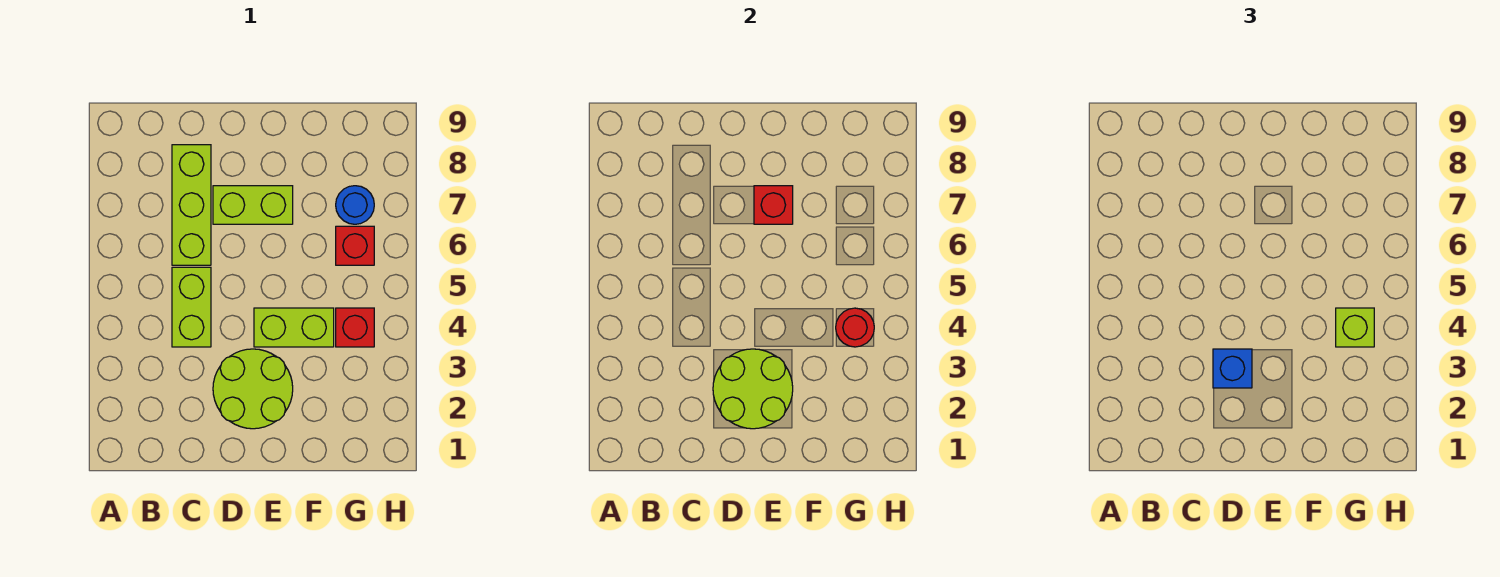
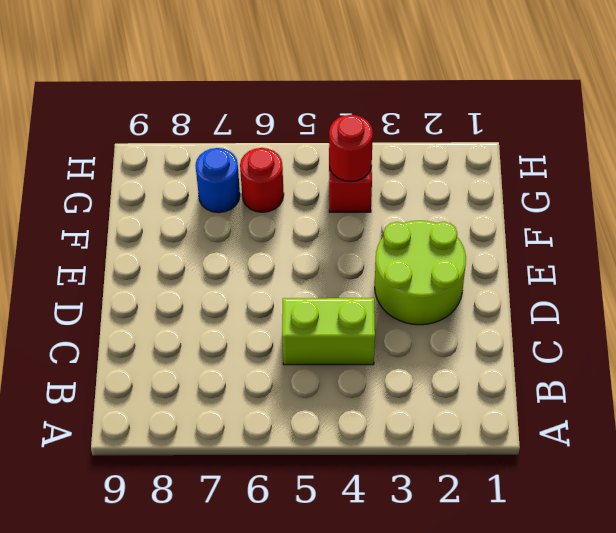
red 1x1 round brick [240,148,284,212] -> red 1x1 brick [336,226,374,265]
none -> lime 1x3 brick [172,145,211,265]
none -> lime 1x2 brick [213,186,293,224]
none -> lime 1x2 brick [254,308,334,347]

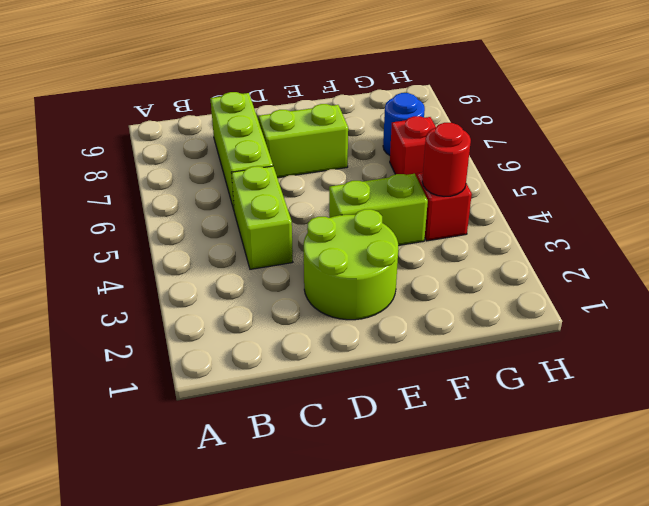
none -> lime 2x2 round brick [713,349,793,429]
none -> red 1x1 brick [754,186,793,224]
none -> blue 1x1 brick [1213,349,1252,388]

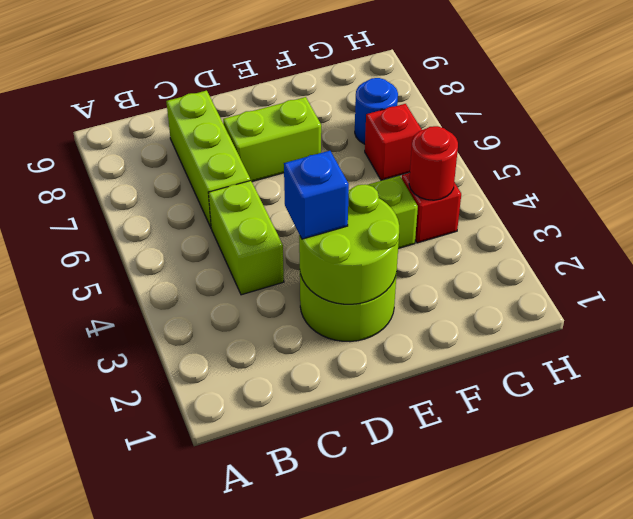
none -> red 1x1 brick [754,186,793,224]
none -> lime 1x1 brick [1336,308,1374,347]

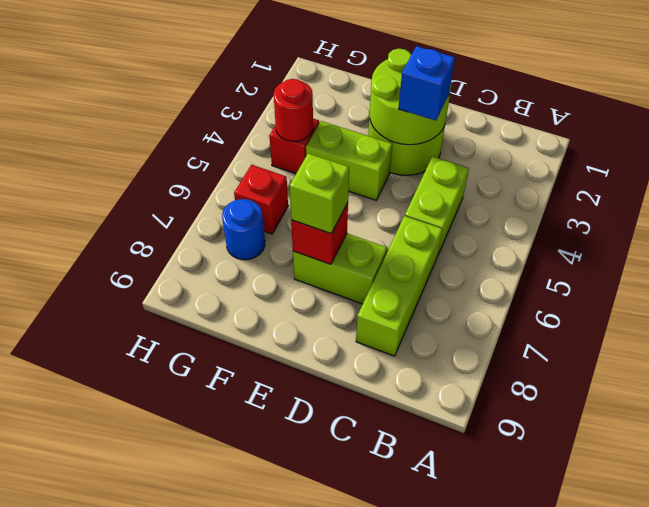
lime 1x1 brick [289,153,349,233] -> lime 1x1 brick moved to [1336,308,1374,347]

